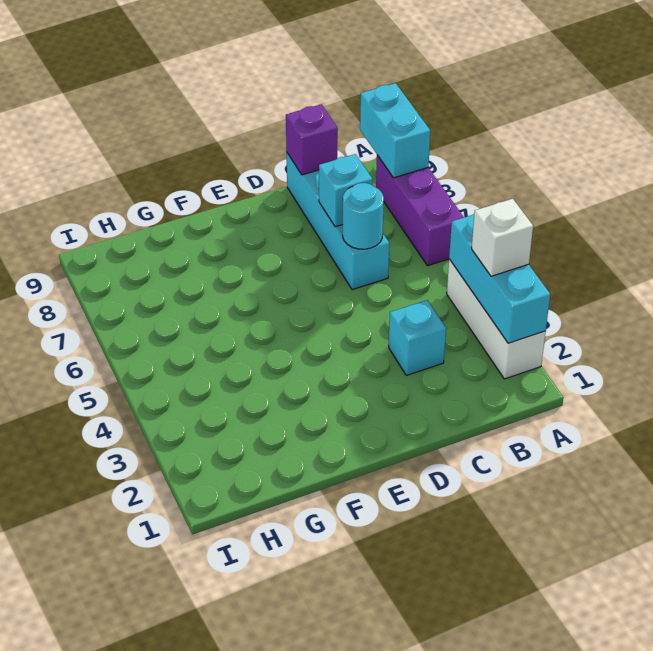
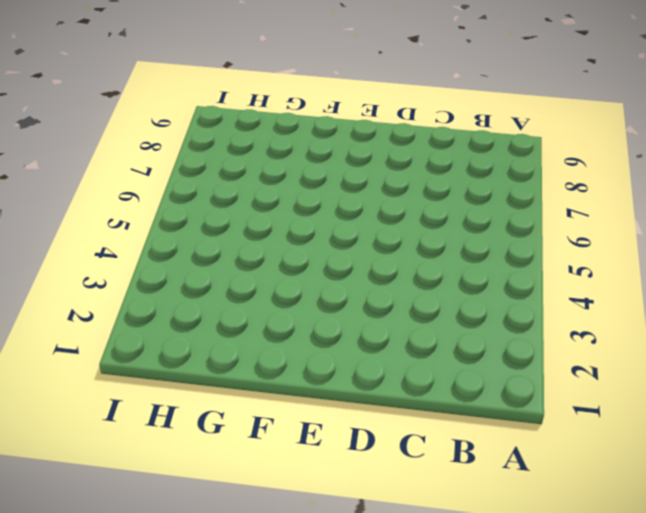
none -> white 1x3 brick [447,259,546,379]
none -> purple 1x3 brick [376,155,464,266]

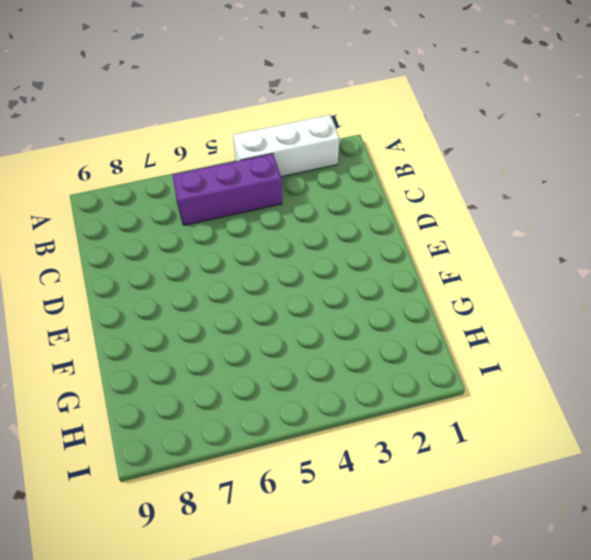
purple 1x3 brick [172,154,282,225] -> purple 1x3 brick moved to [376,155,464,266]
none -> cyan 1x1 brick [389,300,446,375]
none -> cyan 1x4 brick [287,153,389,290]

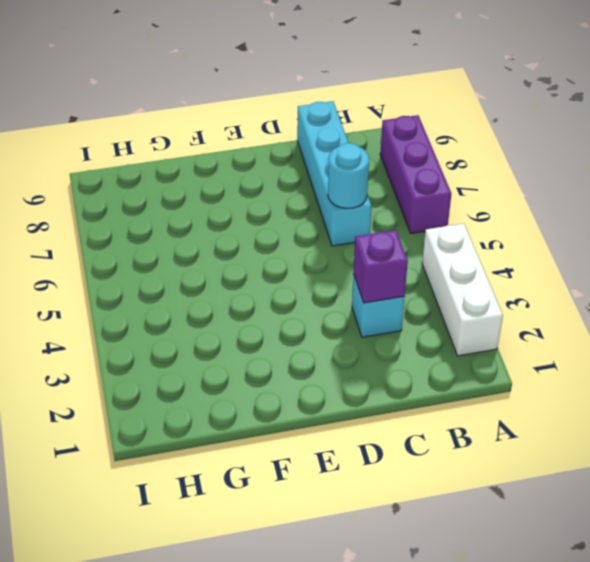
purple 1x1 brick [354,230,408,303] -> purple 1x1 brick moved to [286,104,338,175]
none -> cyan 1x3 brick [449,214,550,343]
none -> cyan 1x2 brick [360,83,430,178]

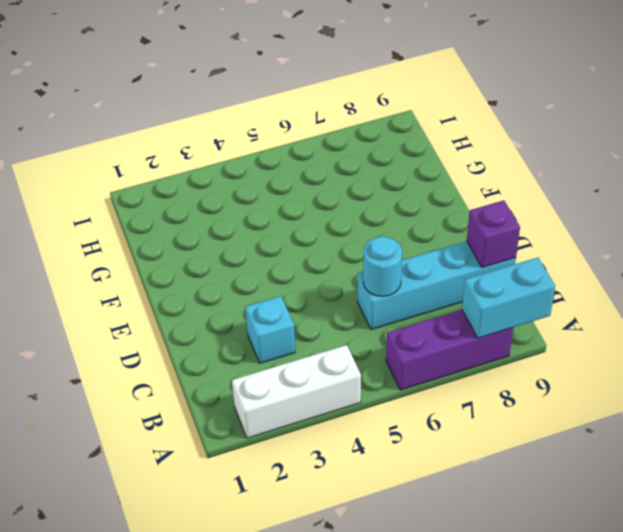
none -> cyan 1x3 brick [449,214,550,343]
none -> cyan 1x1 brick [319,154,372,227]

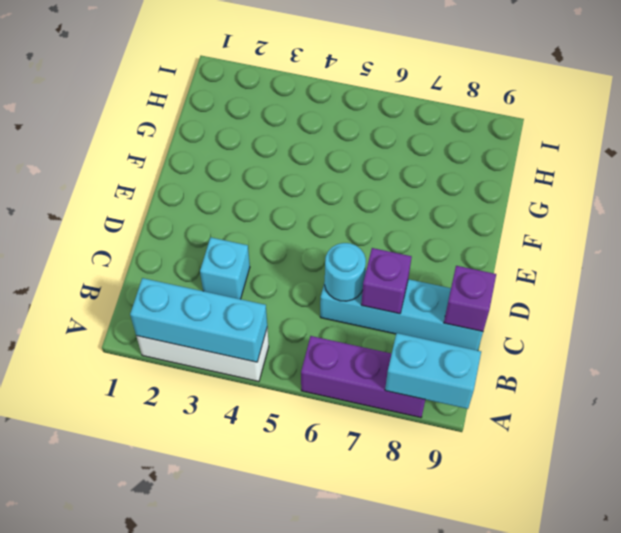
purple 1x1 brick [361,248,412,314] -> cyan 1x1 brick [319,154,372,227]
none -> white 1x1 brick [472,199,533,276]

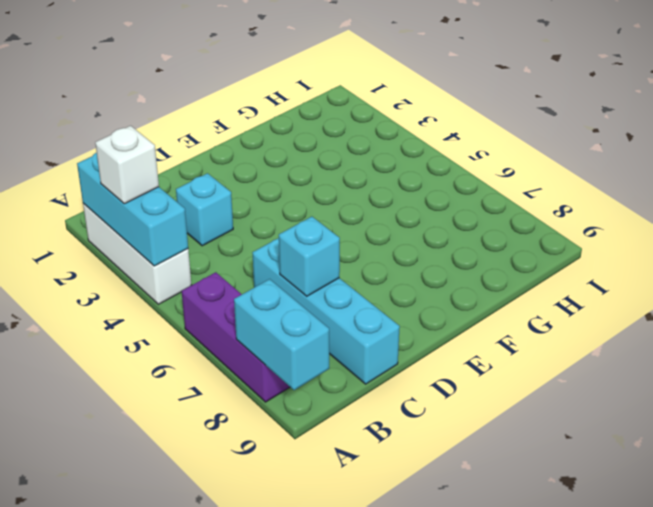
none -> cyan 1x1 round brick [343,183,384,249]
none -> purple 1x1 brick [286,104,338,175]

